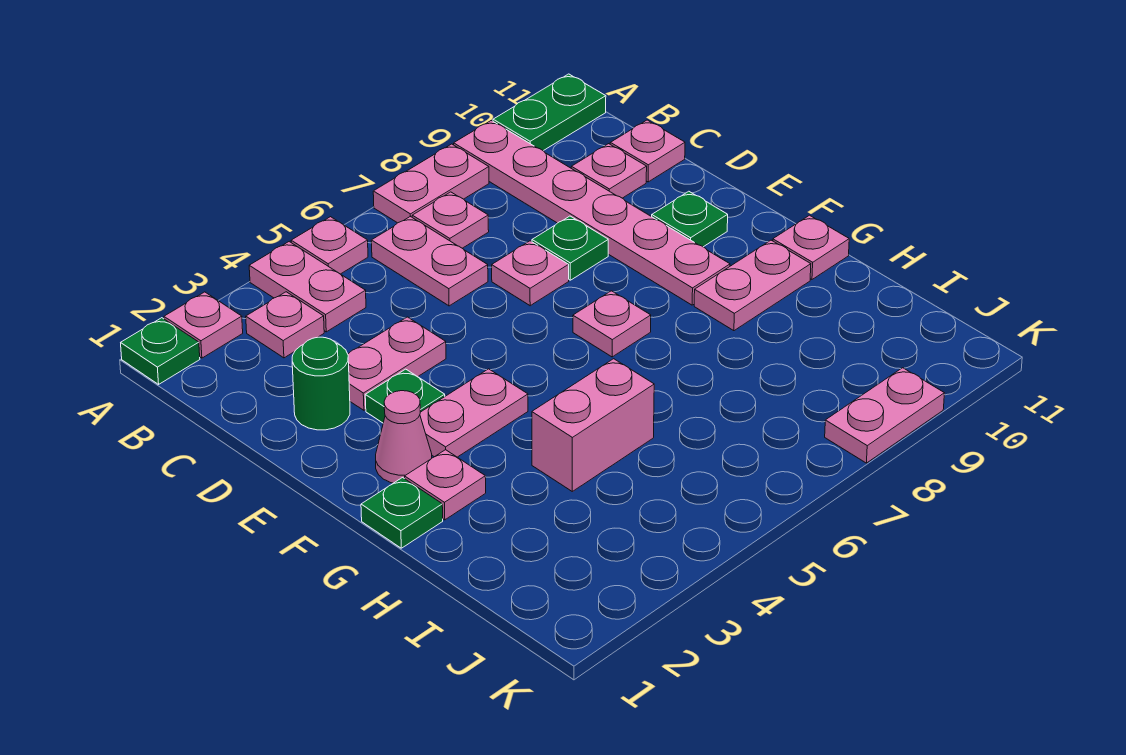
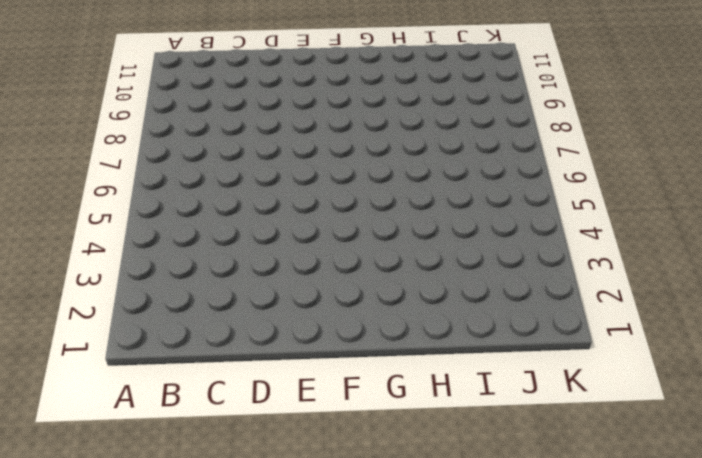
none -> green 1x1 plate [121,318,200,384]
none -> pink 1x1 plate [164,292,243,358]
none -> pink 1x2 plate [249,242,366,332]

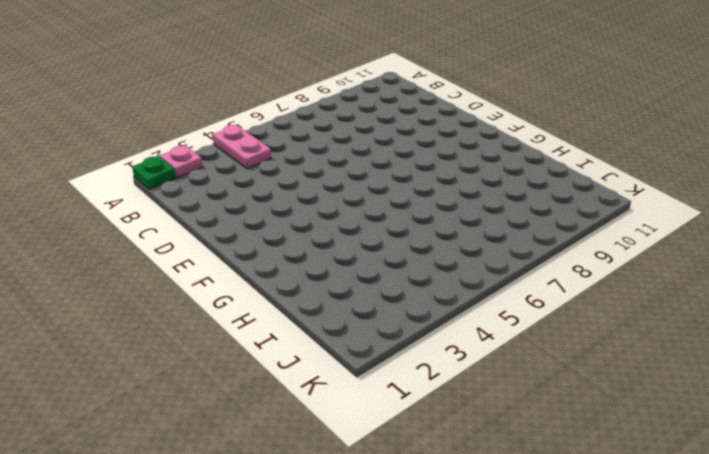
none -> pink 1x1 plate [291,217,368,274]
none -> pink 1x2 plate [373,144,489,223]
none -> pink 1x6 plate [454,121,730,305]

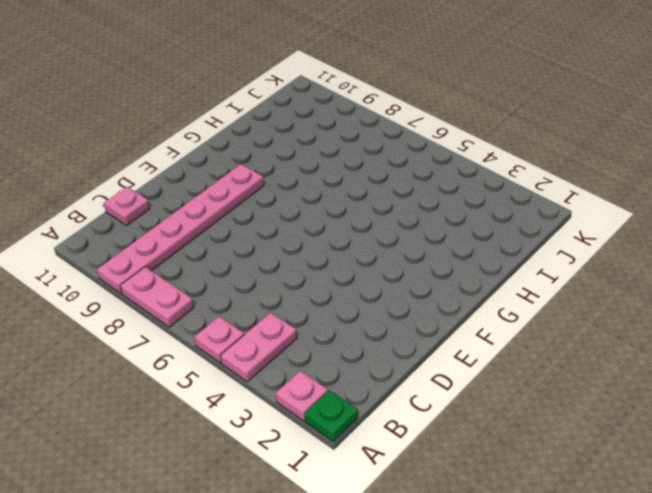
none -> green 1x2 plate [493,74,606,151]
none -> pink 1x1 plate [246,292,324,358]
none -> pink 1x2 plate [371,216,488,306]

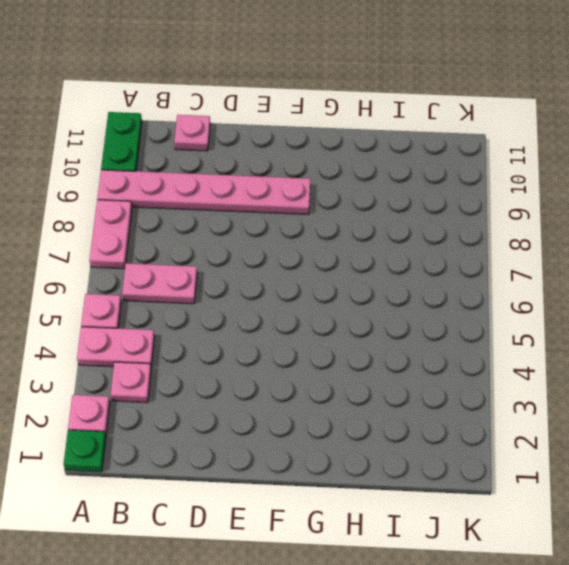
none -> pink 1x1 plate [412,192,489,248]
none -> pink 1x1 plate [571,144,647,198]
none -> green 1x1 round brick [292,337,350,430]

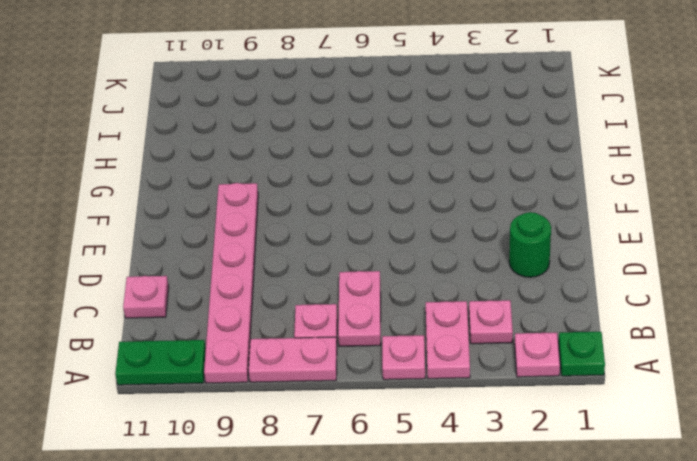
none -> pink 1x1 plate [571,144,647,198]
none -> pink 1x2 plate [348,317,446,410]
none -> pink 1x1 plate [492,241,569,306]

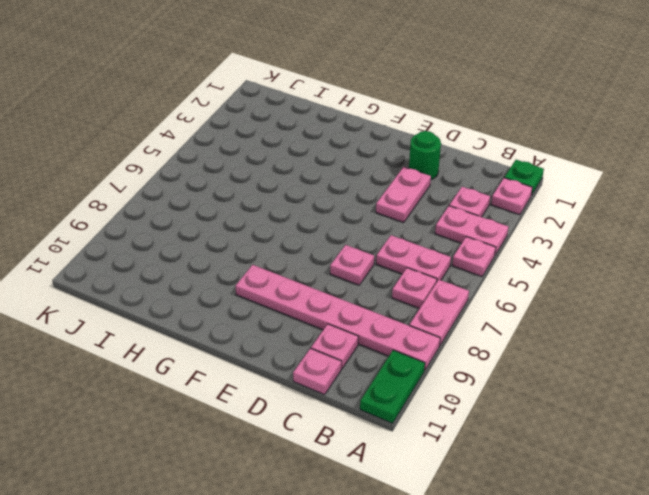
none -> green 1x1 plate [532,216,608,280]
none -> green 1x1 plate [365,369,445,423]
none -> green 1x1 plate [652,191,728,247]

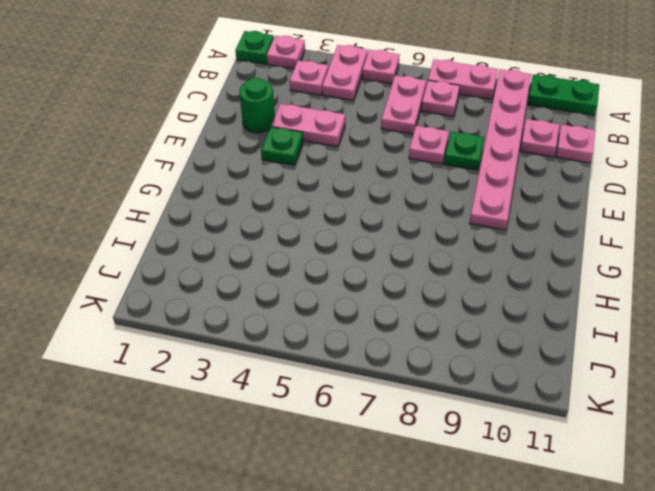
none -> green 1x1 plate [652,191,728,247]
none -> pink 1x1 cone [376,391,432,483]
none -> pink 1x2 plate [420,369,528,457]

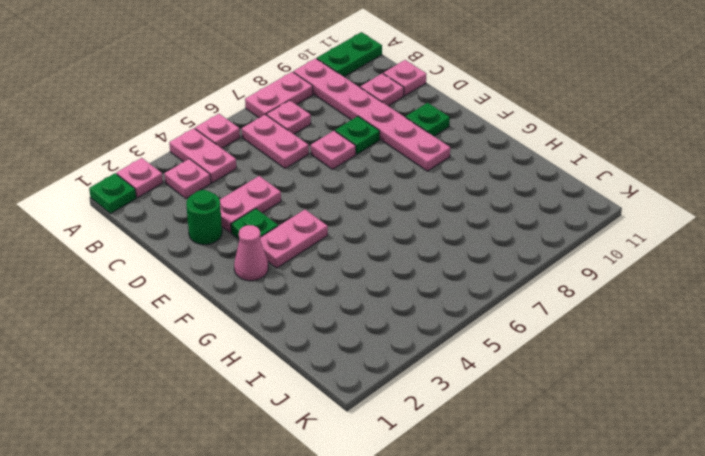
none -> pink 1x1 plate [573,291,651,357]
none -> green 1x1 plate [361,478,443,548]
none -> pink 1x1 plate [405,450,486,520]

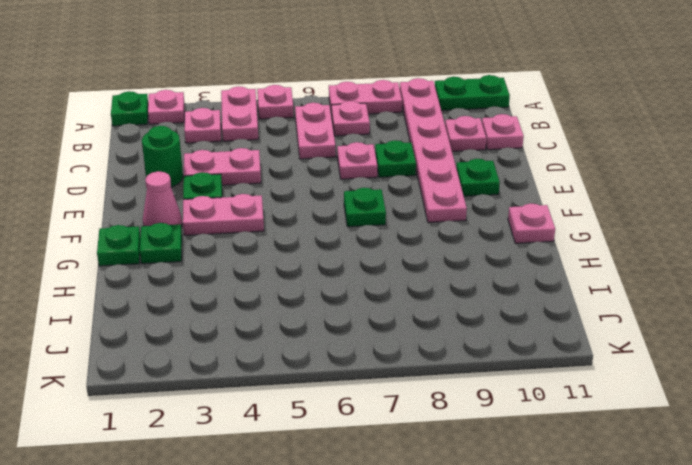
green 1x1 plate [344,188,386,227] -> pink 1x1 plate [573,291,651,357]
green 1x1 plate [140,223,182,264] -> pink 1x1 plate [405,450,486,520]
none -> pink 1x2 plate [694,240,811,331]
none -> pink 1x2 brick [532,359,654,491]
none -> pink 1x2 plate [825,368,944,463]

